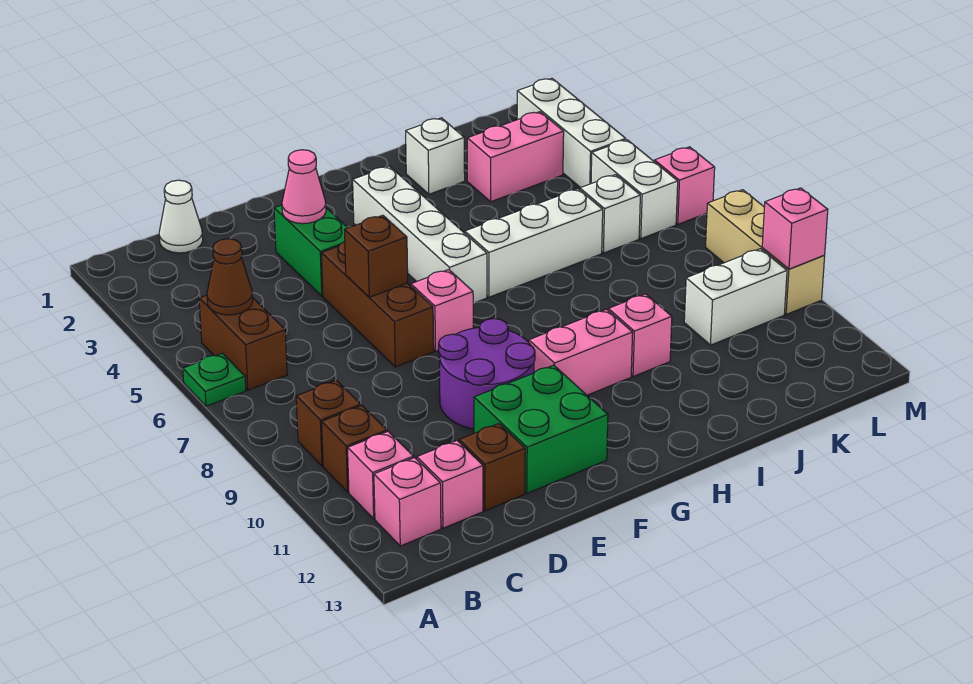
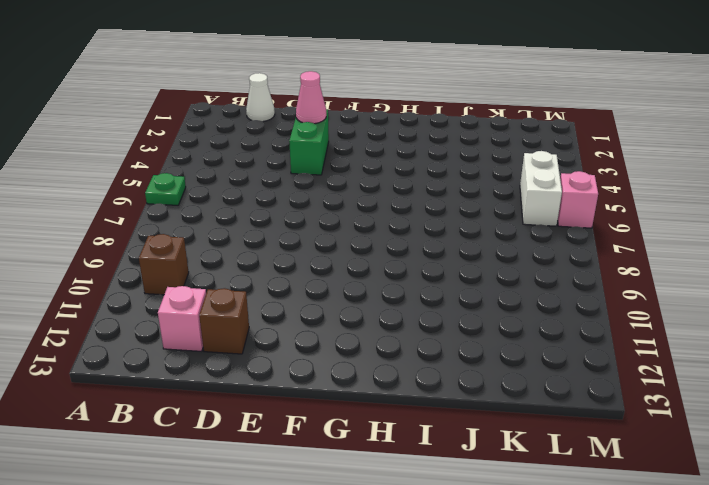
none -> brown 1x2 brick [199,295,287,390]
none -> brown 1x1 brick [296,380,361,466]
none -> pink 1x1 brick [348,432,413,519]
none -> pink 1x1 brick [374,458,441,546]

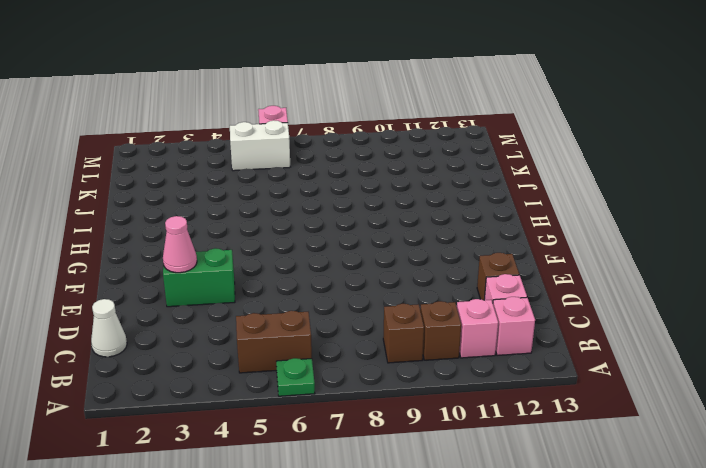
none -> brown 1x3 brick [322,242,434,367]
none -> purple 2x2 round brick [439,319,535,429]
none -> green 2x2 brick [474,365,608,493]
none -> pink 1x1 brick [411,270,473,351]

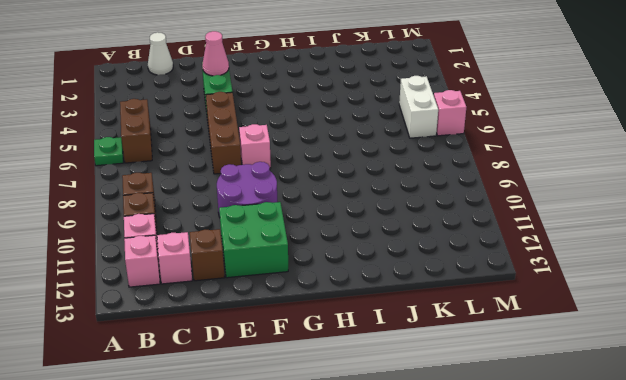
none -> white 1x4 brick [353,166,487,303]
none -> pink 1x2 brick [529,309,633,395]
none -> white 1x3 brick [465,189,603,297]
none -> white 1x1 brick [406,118,465,194]

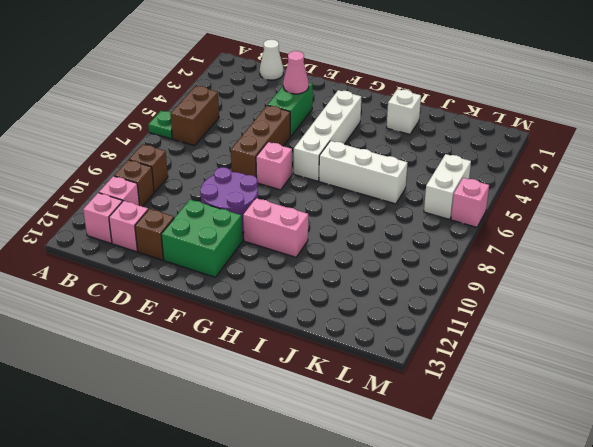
none -> pink 1x1 brick [608,294,672,377]
none -> pink 1x2 brick [467,112,564,202]
none -> white 1x1 brick [580,175,640,253]
none -> white 1x2 brick [684,249,787,345]

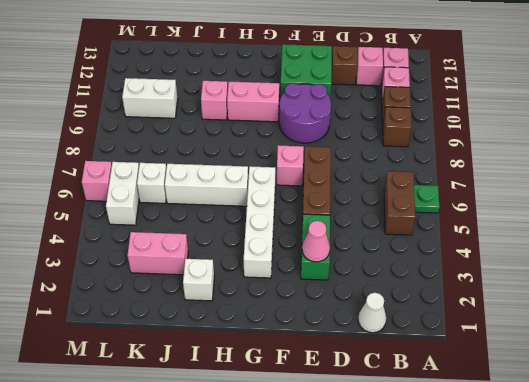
none -> white 1x3 brick [517,78,626,188]
none -> tan 1x3 brick [706,190,825,314]
none -> brown 1x1 cone [207,239,253,315]
none -> brown 1x1 brick [345,215,408,297]

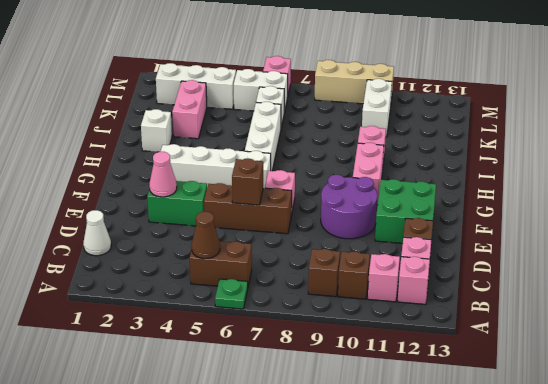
none -> pink 1x1 brick [762,188,828,269]

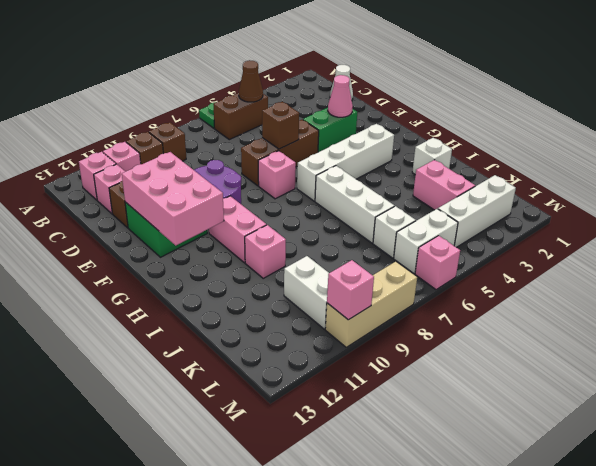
pink 2x3 brick [122,152,224,245] -> none

